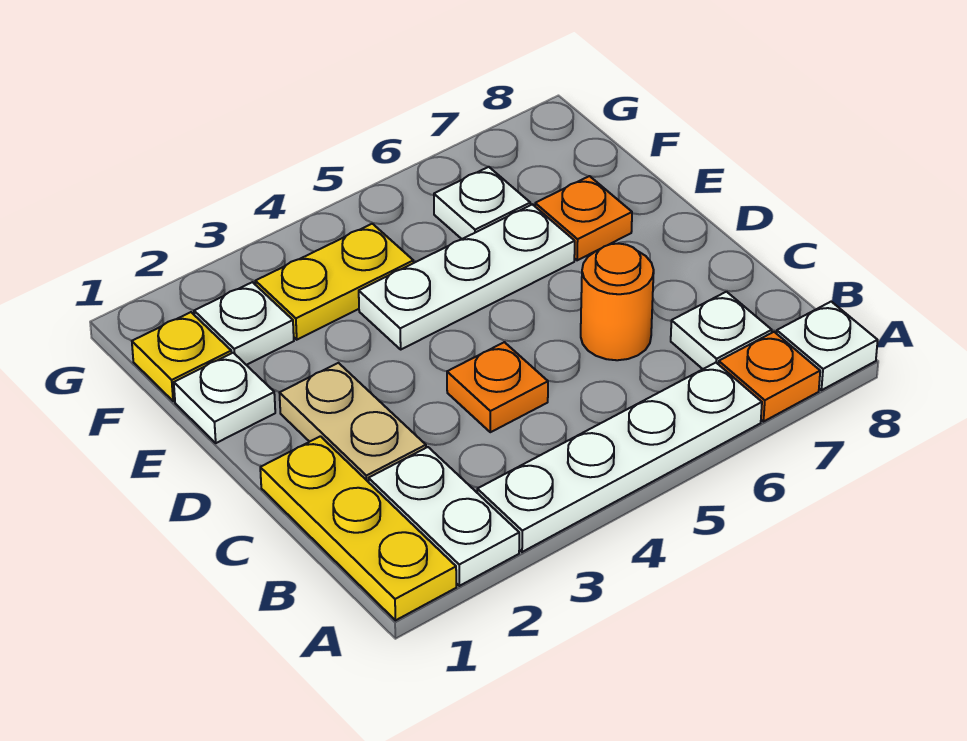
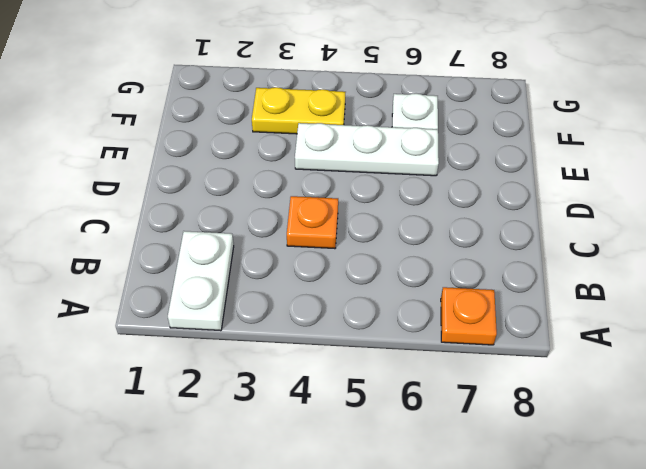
none -> yellow 1x3 plate [260,436,456,620]
none -> white 1x4 plate [477,363,762,552]
none -> white 1x1 plate [777,302,878,390]

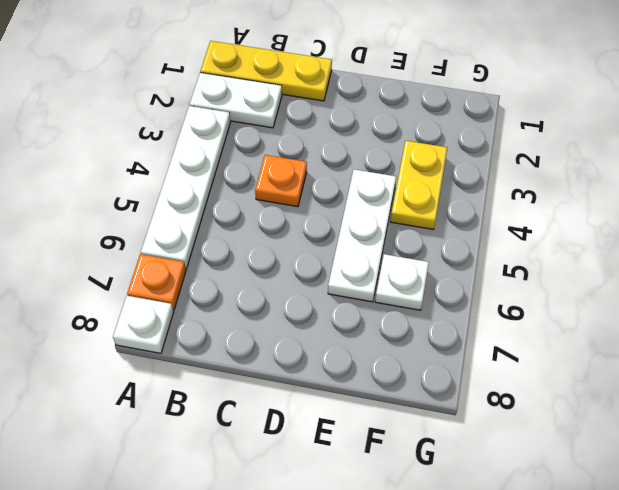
none -> white 1x1 plate [671,292,772,369]
none -> tan 1x2 plate [280,363,426,482]
none -> orange 1x1 round brick [581,243,654,360]

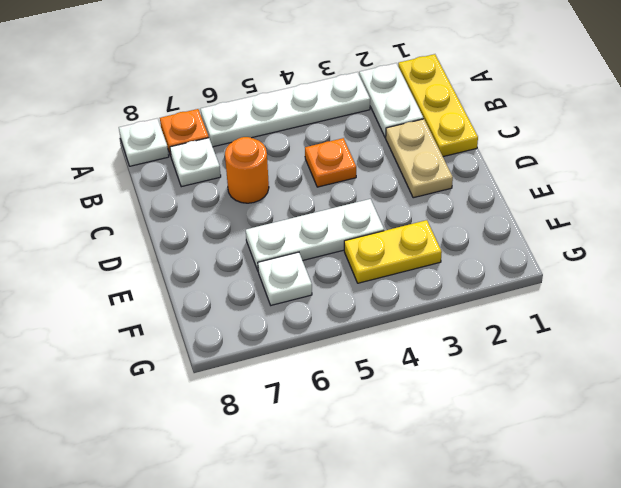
none -> white 1x1 plate [174,353,275,443]
none -> orange 1x1 plate [535,176,632,260]
none -> yellow 1x1 plate [132,312,231,401]

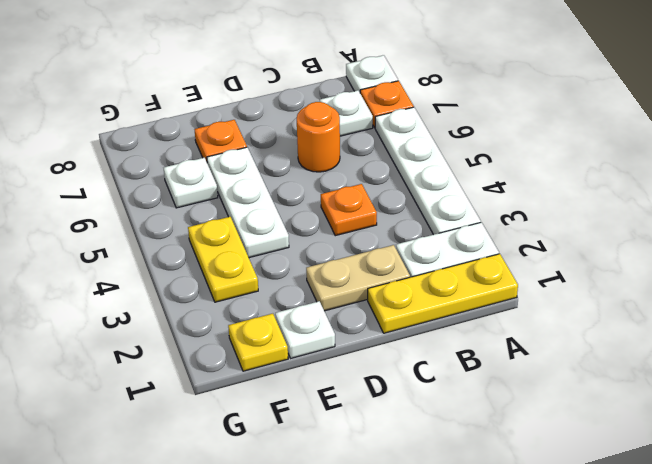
none -> white 1x1 plate [194,282,294,365]

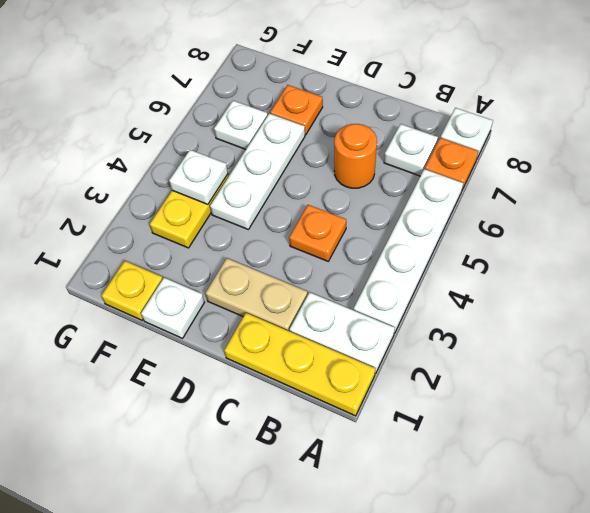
white 1x1 plate [169,150,228,204] -> white 1x1 plate moved to [194,282,294,365]

